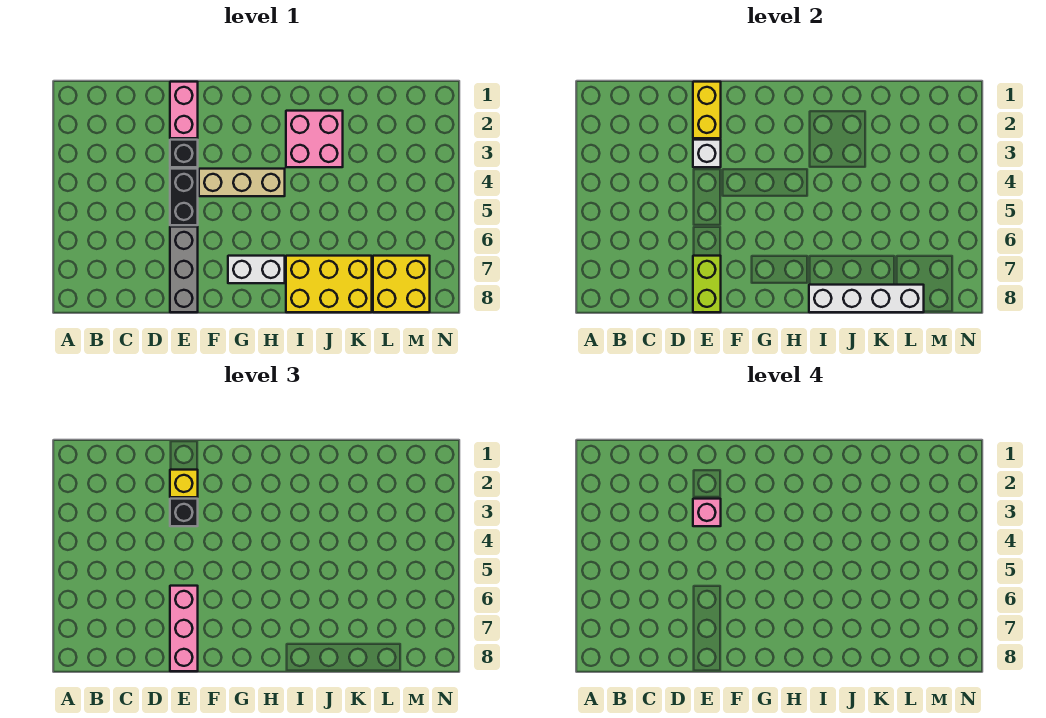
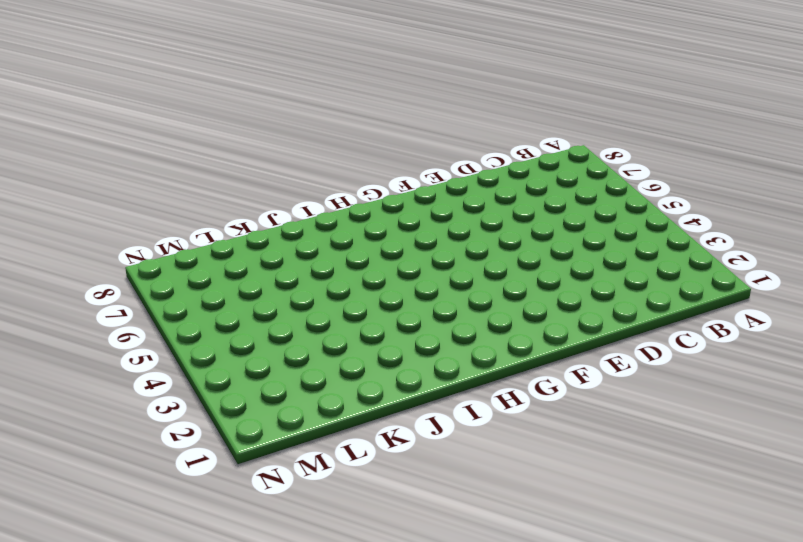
none -> pink 1x2 brick [170,82,198,138]
none -> black 1x1 brick [170,140,198,167]
none -> black 1x2 brick [170,169,198,225]

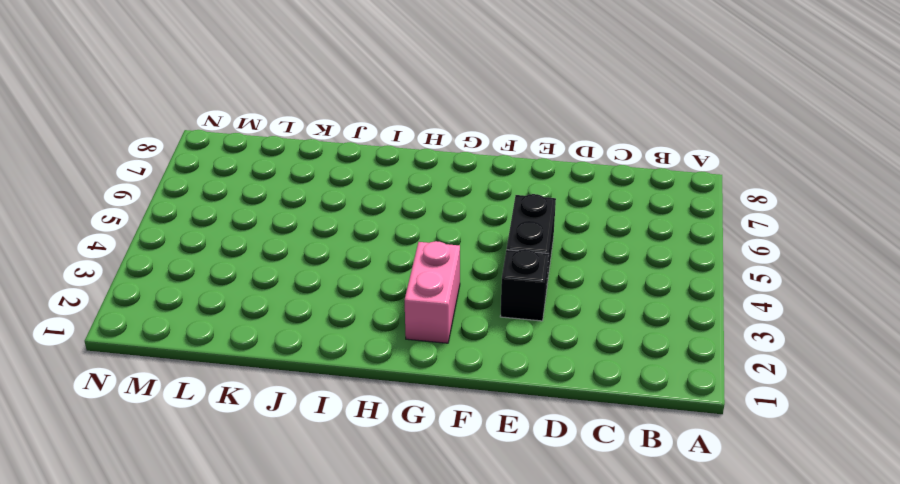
pink 1x2 brick [405,241,460,343] -> pink 1x2 brick moved to [170,82,198,138]
none -> grey 1x3 brick [170,227,198,312]
none -> tan 1x3 brick [199,169,285,196]
none -> white 1x2 brick [228,256,285,283]

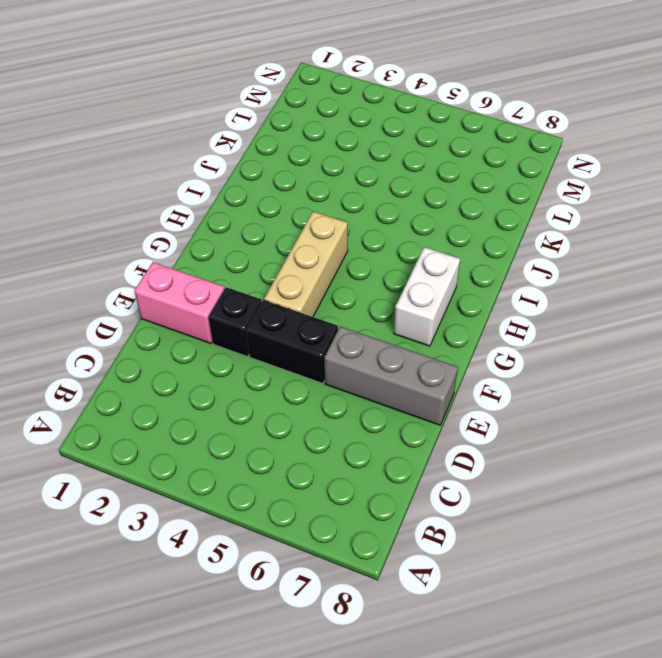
none -> pink 2x2 brick [286,111,343,167]
none -> yellow 2x3 brick [286,256,372,312]
none -> yellow 2x2 brick [373,256,430,312]

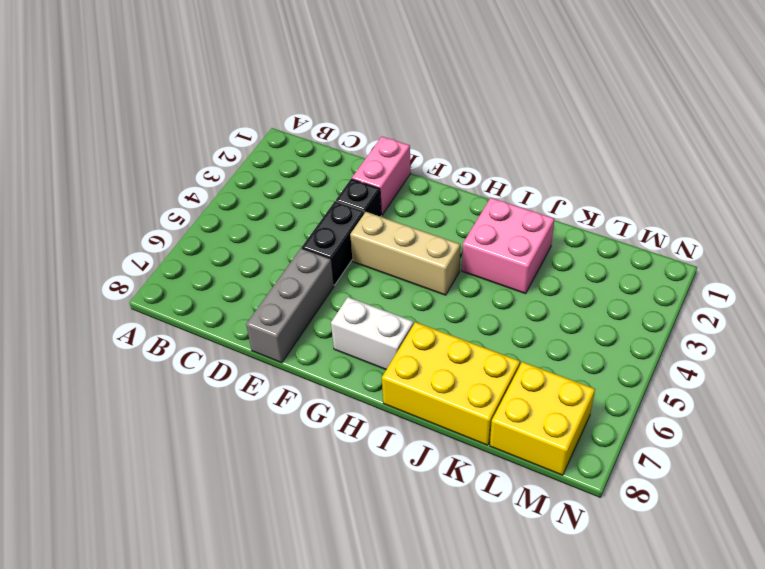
none -> yellow 1x2 brick [693,82,721,138]
none -> white 1x1 brick [693,140,721,167]
none -> lime 1x2 brick [693,256,721,312]

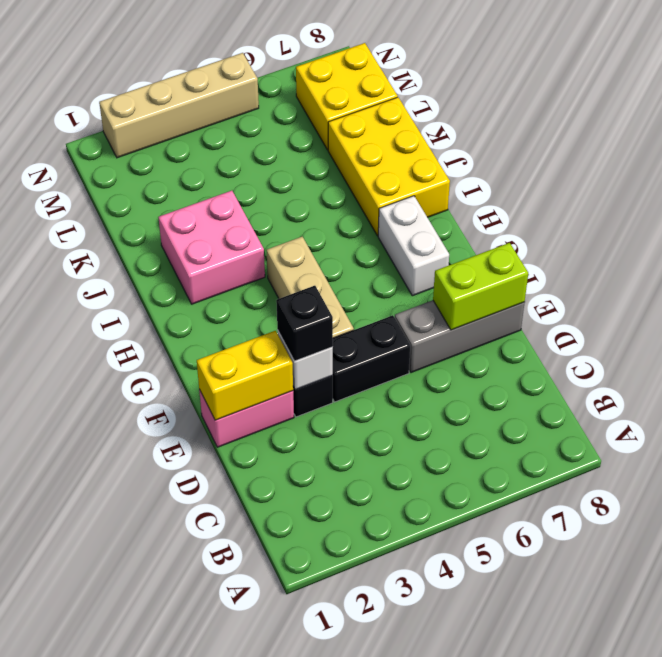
tan 1x4 brick [99,53,259,158] -> none
none -> white 1x4 brick [809,285,924,312]
none -> yellow 1x1 brick [170,470,198,497]
none -> pink 1x3 brick [170,586,198,671]

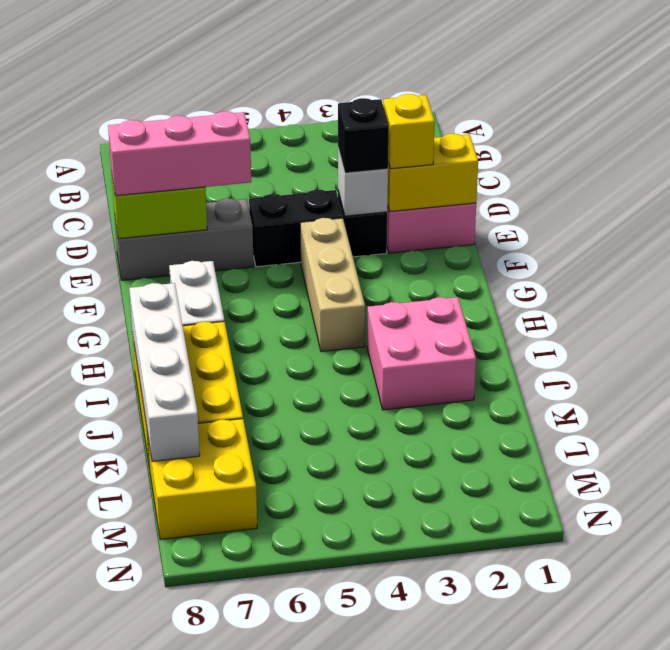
none -> pink 1x1 brick [693,499,721,526]

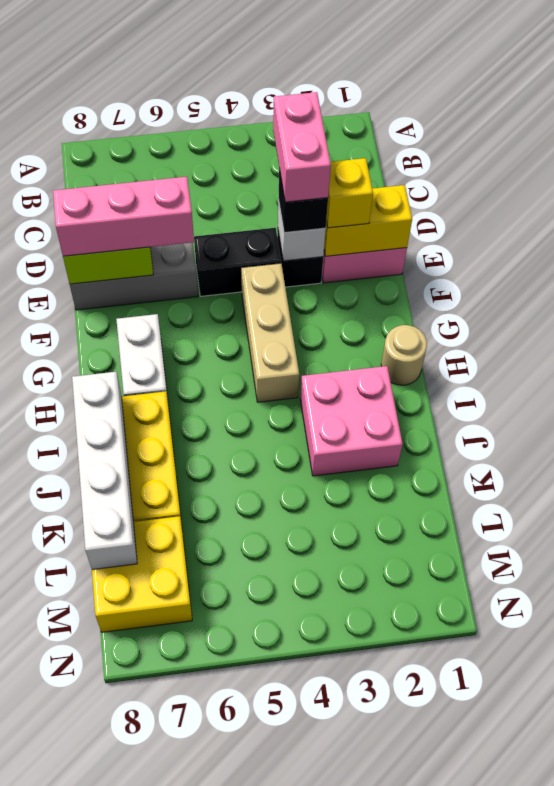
pink 1x2 brick [273,92,331,202] -> pink 1x1 brick [693,499,721,526]
tan 1x1 round brick [381,325,427,385] -> none

